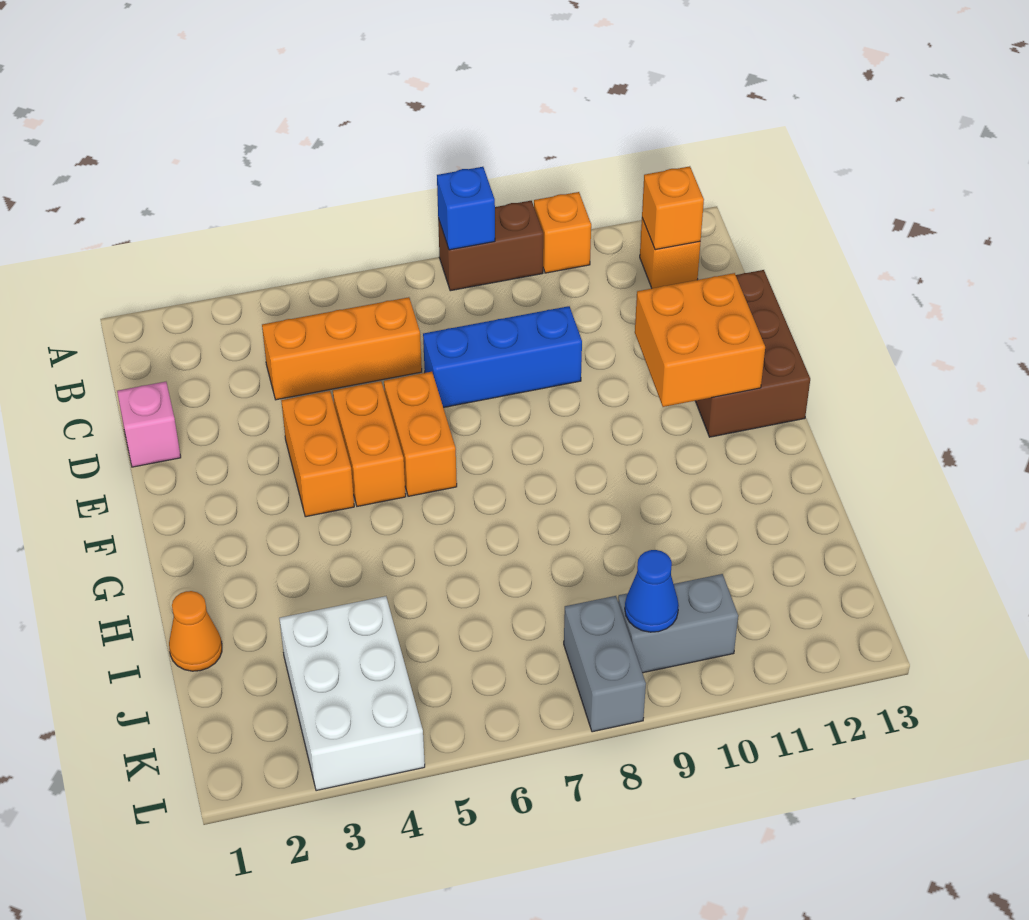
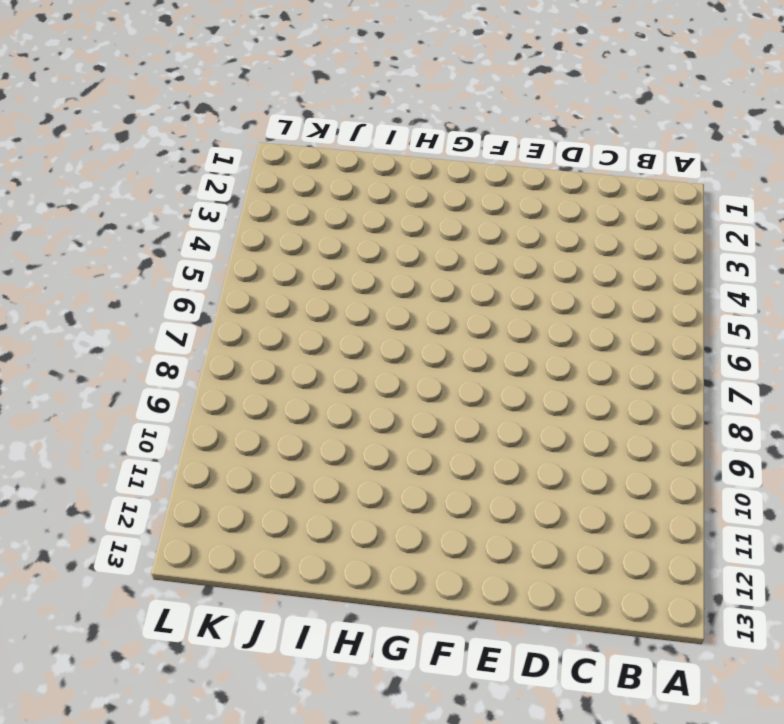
none -> brown 1x2 brick [438,201,543,291]
none -> orange 1x1 brick [534,192,591,273]
none -> orange 1x1 brick [640,218,700,288]

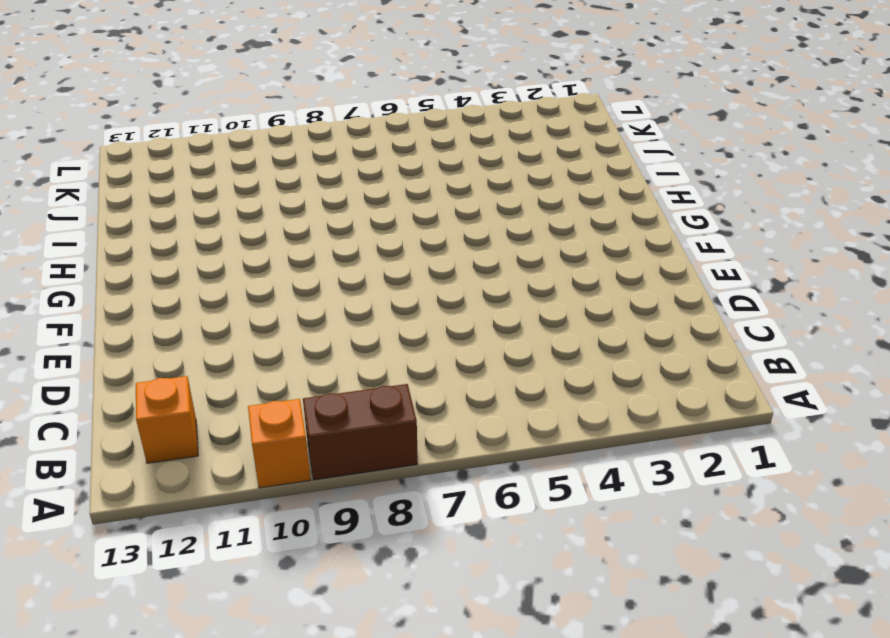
none -> orange 1x3 brick [262,297,422,400]
none -> pink 1x1 brick [117,382,181,467]
none -> blue 1x3 brick [423,306,582,408]

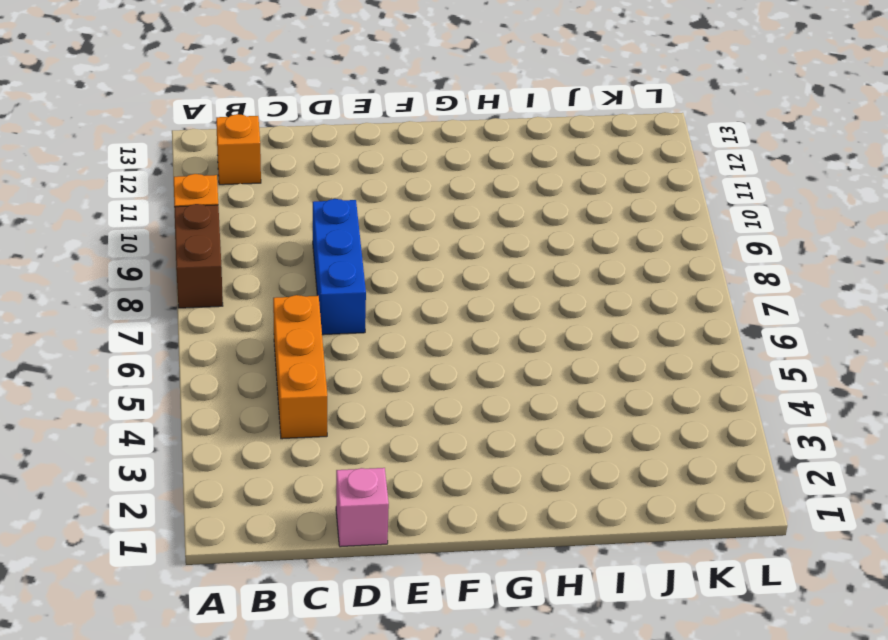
none -> brown 2x3 brick [696,270,810,437]
none -> orange 1x2 brick [281,391,354,517]
none -> orange 1x2 brick [333,381,406,506]

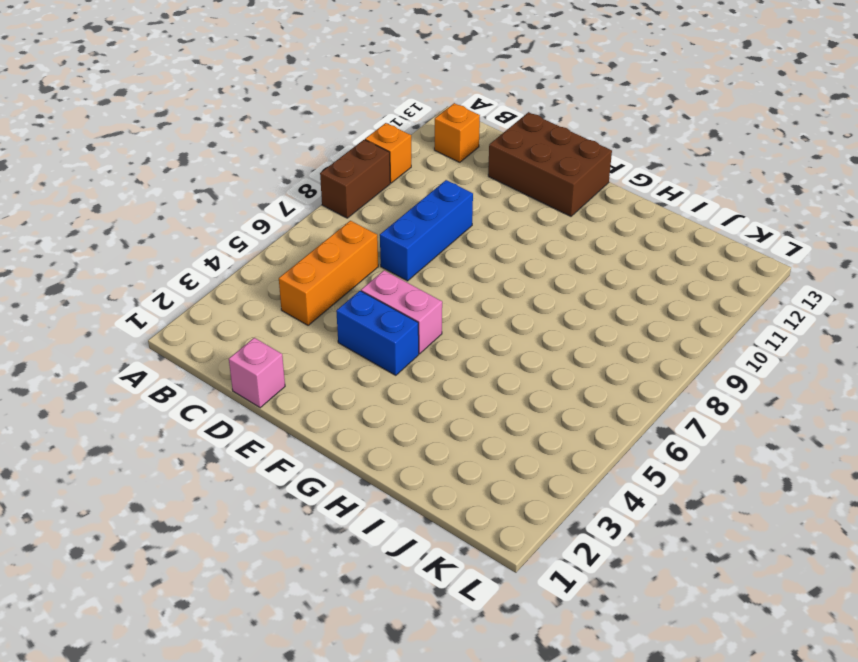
blue 1x2 brick [336,291,419,375] -> orange 1x2 brick [281,391,354,517]
pink 1x2 brick [361,270,442,354] -> orange 1x2 brick [333,381,406,506]
none -> orange 1x2 brick [384,372,457,496]
none -> orange 1x1 cone [169,591,222,671]
none -> white 2x3 brick [279,596,425,791]

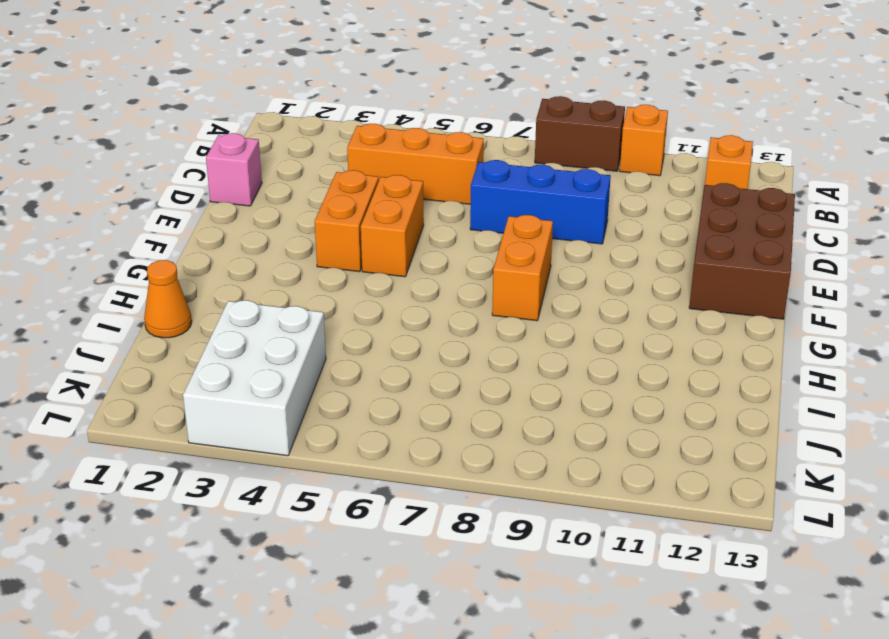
orange 1x2 brick [492,215,553,321] -> orange 1x2 brick moved to [384,372,457,496]
none -> grey 1x2 brick [564,596,646,732]
none -> grey 1x2 brick [618,574,738,673]
none -> blue 1x1 brick [437,167,495,250]

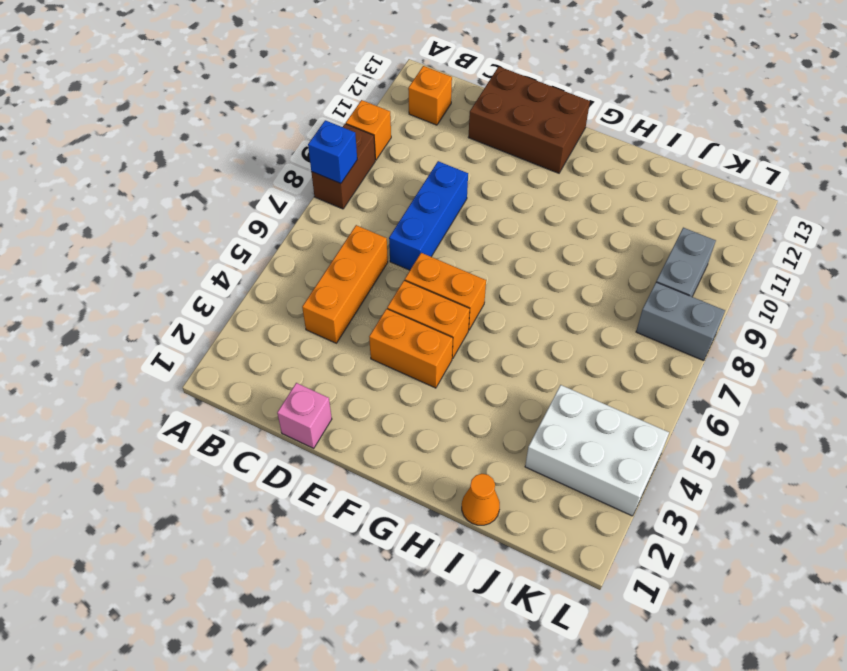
none -> orange 1x1 brick [642,166,704,250]
none -> orange 2x2 brick [635,273,765,407]
none -> blue 1x1 cone [625,550,679,632]

